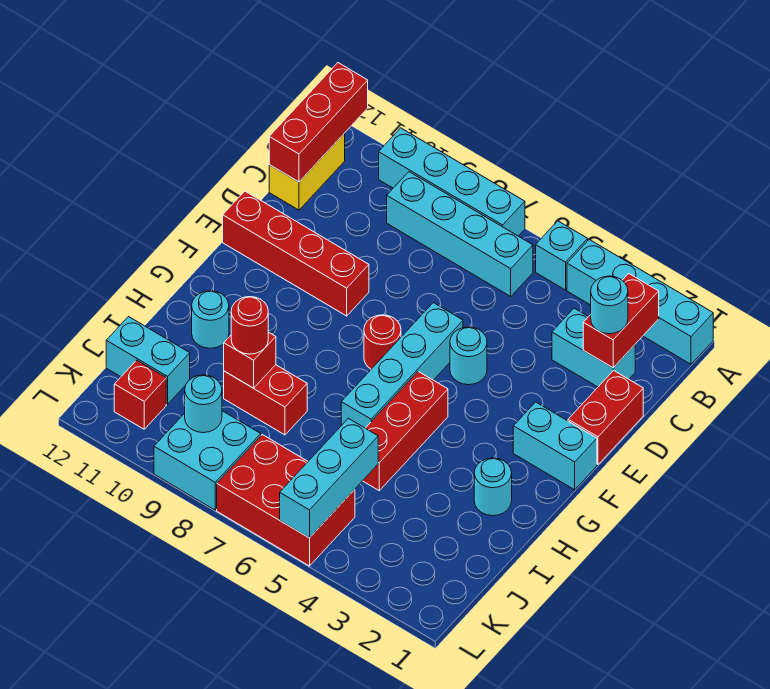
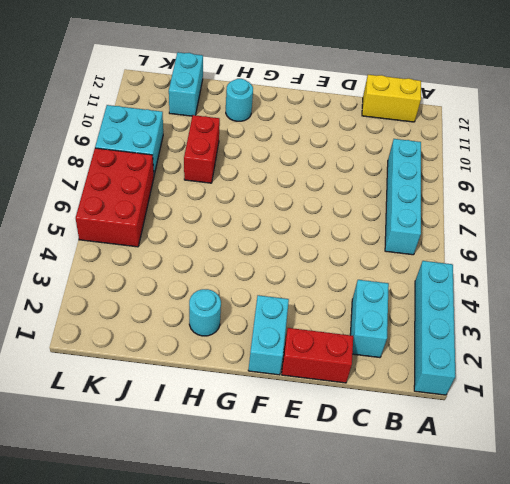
none -> cyan 1x1 brick [536,221,588,290]
none -> cyan 1x4 brick [379,128,525,236]
none -> cyan 1x1 round brick [450,327,487,385]

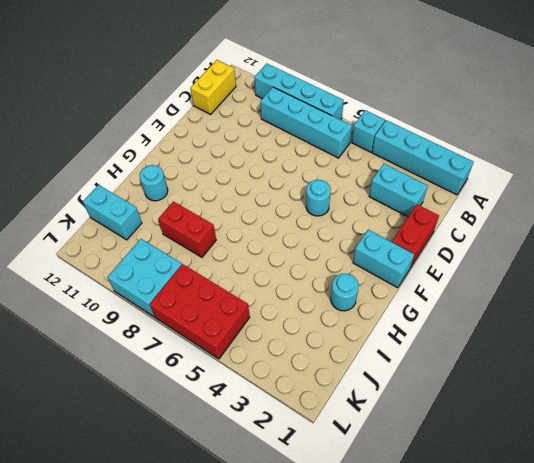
none -> cyan 1x4 brick [341,303,463,428]
none -> red 1x4 brick [223,191,369,316]
none -> red 1x1 round brick [364,315,401,369]

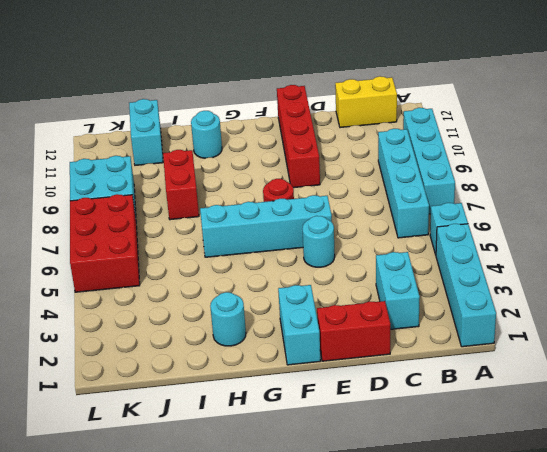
none -> red 1x3 brick [363,371,448,491]
none -> red 1x1 brick [114,360,166,429]
none -> red 1x3 brick [269,63,368,182]

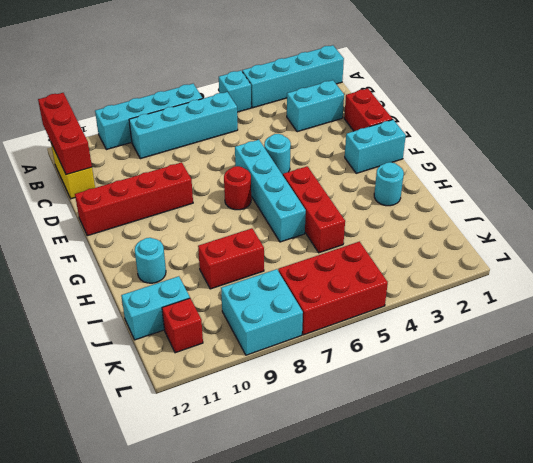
none -> red 1x2 brick [583,274,659,368]
none -> red 1x1 brick [224,332,276,388]
none -> cyan 1x3 brick [280,418,378,538]

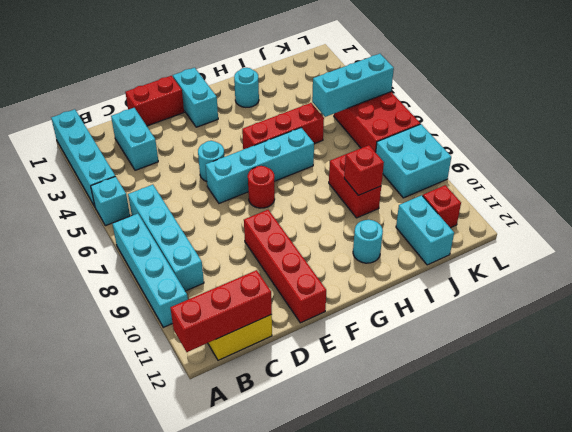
none -> red 1x2 brick [583,274,659,368]
none -> cyan 1x1 round brick [185,375,222,433]
none -> cyan 1x1 round brick [591,276,628,334]

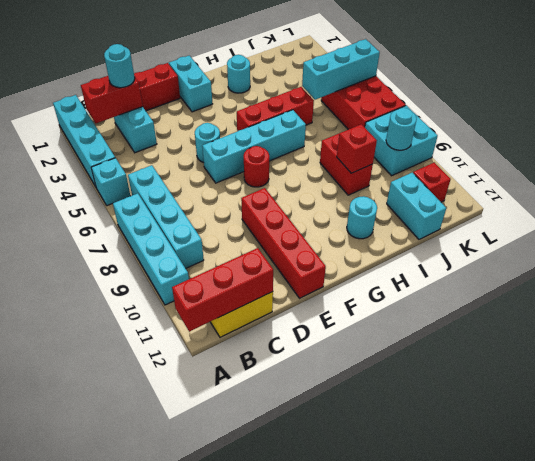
none -> red 1x1 round brick [231,297,268,354]

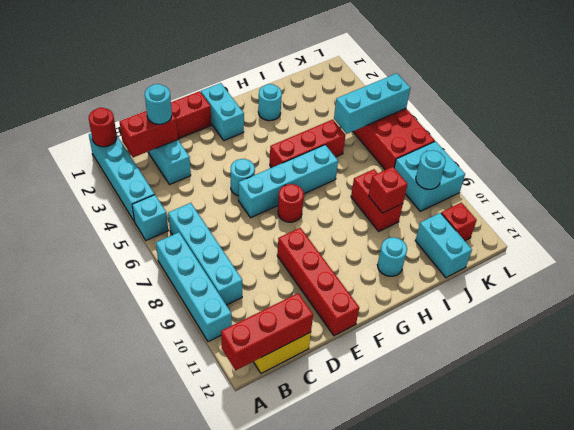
red 1x1 round brick [89,108,117,147] -> red 1x1 round brick moved to [231,297,268,354]

